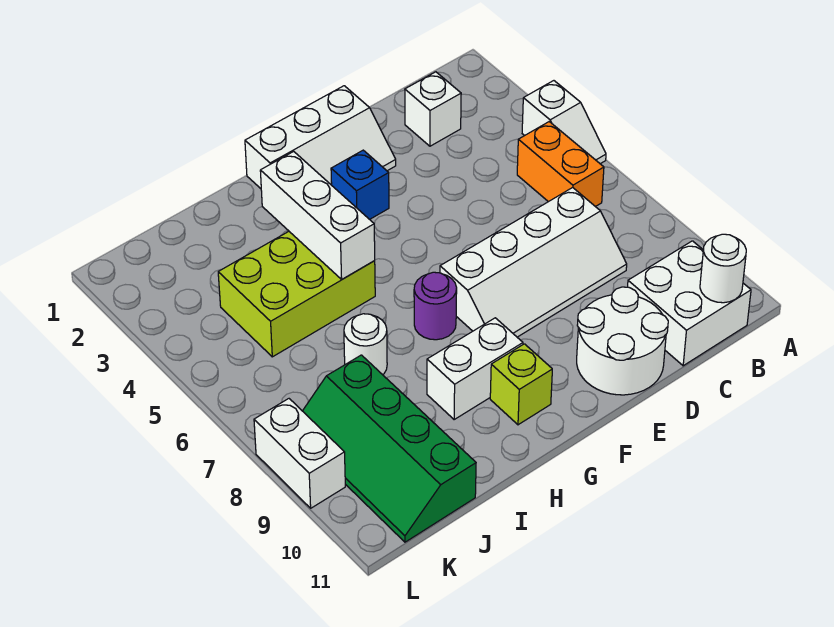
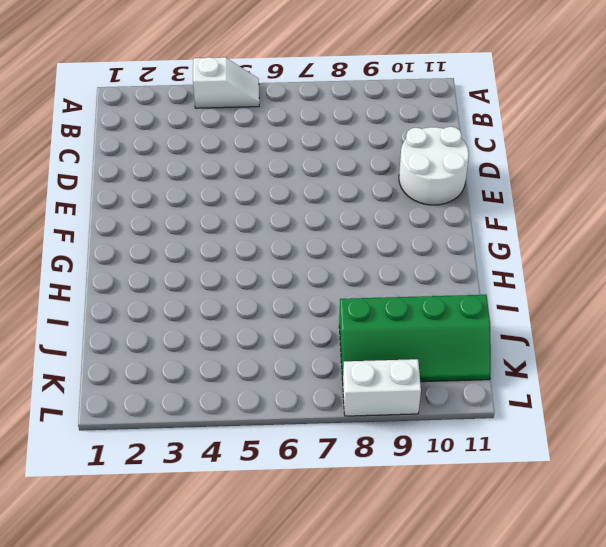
none -> orange 1x2 brick [517,122,604,207]
none -> white 2x2 brick [628,241,751,366]
none -> white 1x1 brick [405,72,461,146]

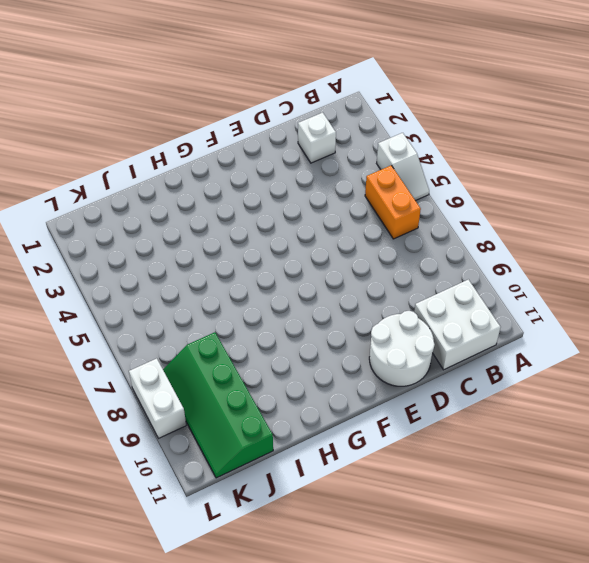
none -> white 2x4 slope [440,188,627,337]
none -> white 2x3 slope [245,86,396,189]
none -> blue 1x1 brick [331,150,389,219]

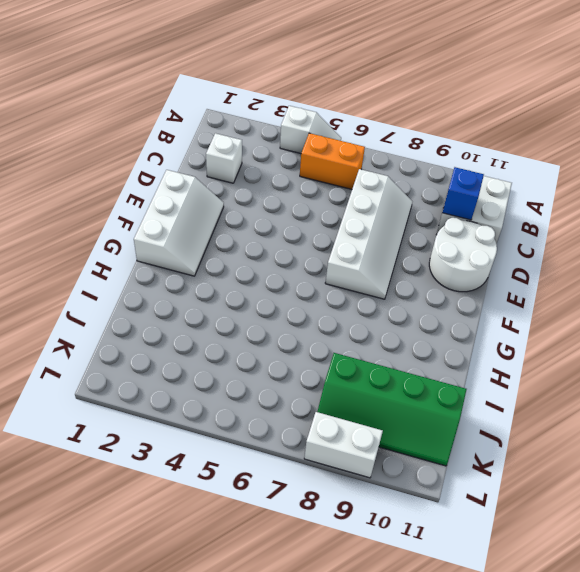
blue 1x1 brick [442,167,484,220] -> blue 1x1 brick moved to [331,150,389,219]
none -> purple 1x1 round brick [414,272,457,340]
none -> white 1x2 brick [427,318,523,420]
none -> lime 1x1 brick [490,344,552,425]

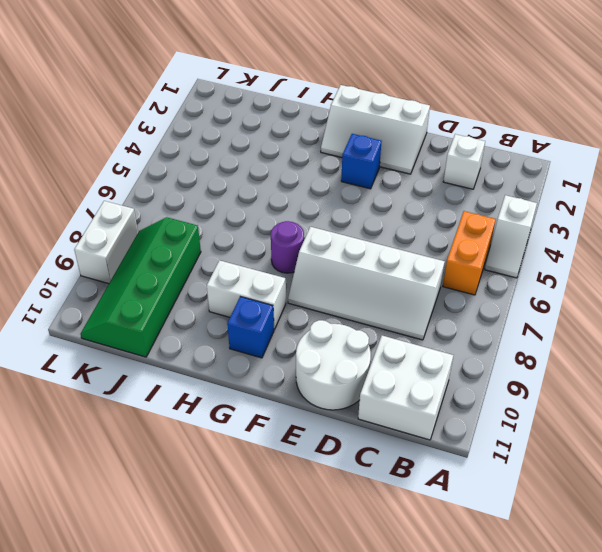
blue 1x1 brick [227,297,274,358] -> lime 1x1 brick [490,344,552,425]
none -> lime 2x3 brick [218,232,375,357]
none -> white 1x1 round brick [344,314,387,375]
none -> white 1x1 round brick [700,234,746,303]

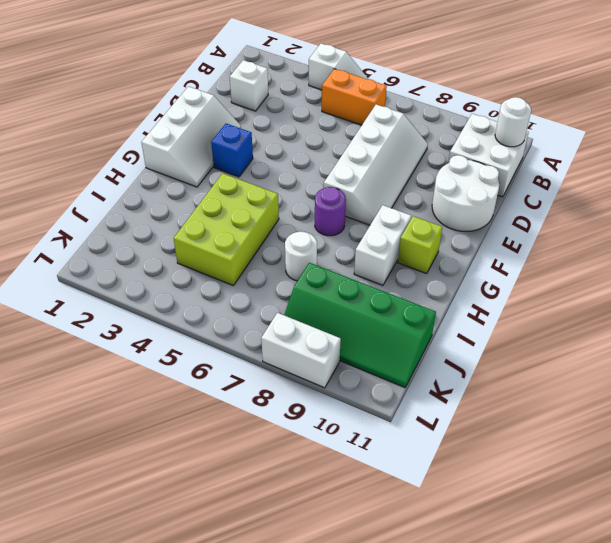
none -> white 1x3 brick [260,151,375,279]

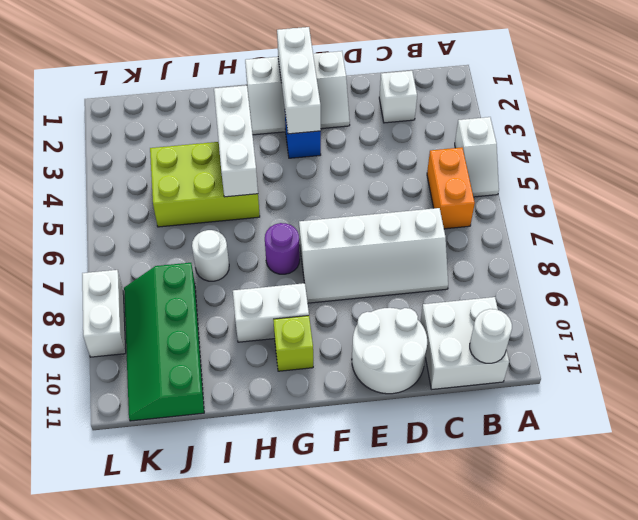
white 1x3 brick [277,27,321,134] -> none

